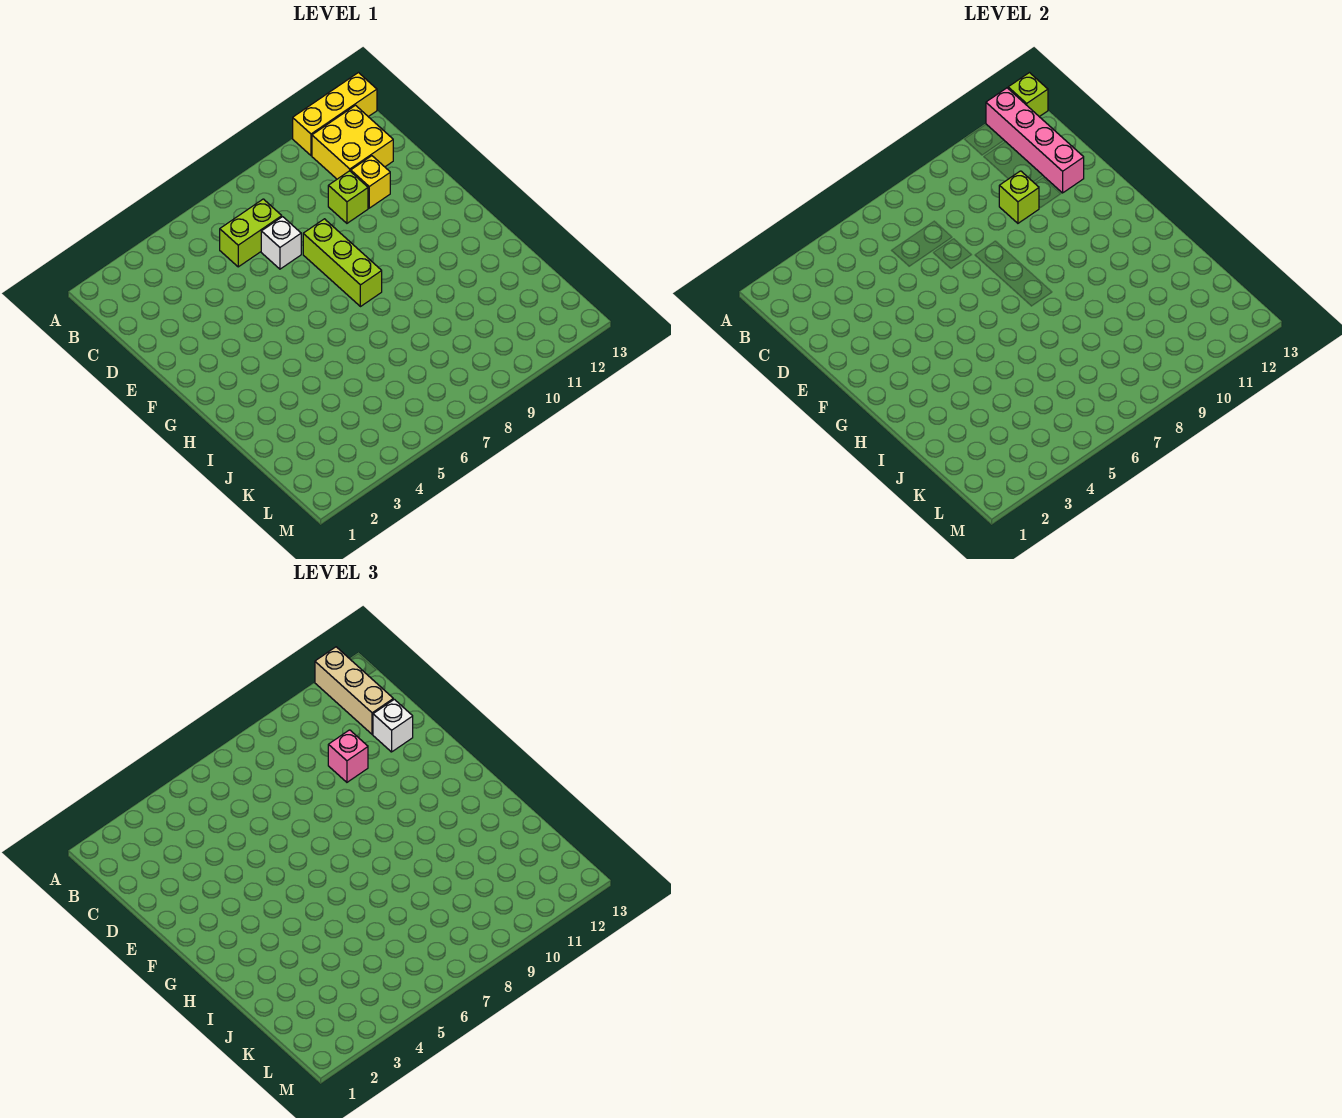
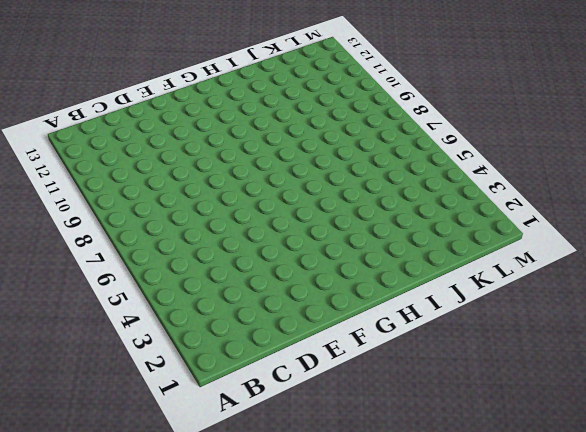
none -> yellow 1x3 brick [293,73,377,156]
none -> yellow 2x2 brick [312,105,393,179]
none -> lime 1x2 brick [220,199,282,267]

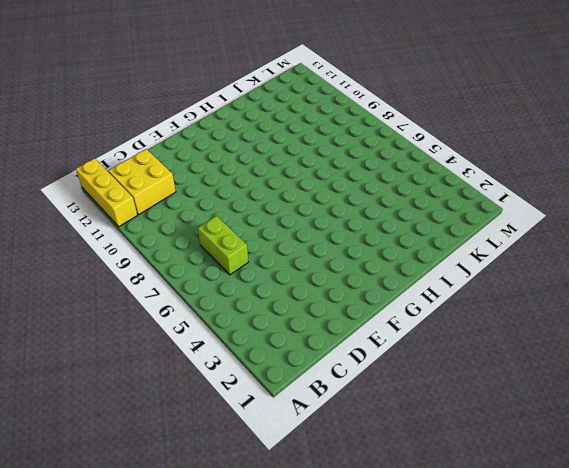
none -> white 1x1 brick [261,217,301,269]
none -> lime 1x1 brick [328,171,368,223]
none -> yellow 1x1 brick [351,156,390,208]

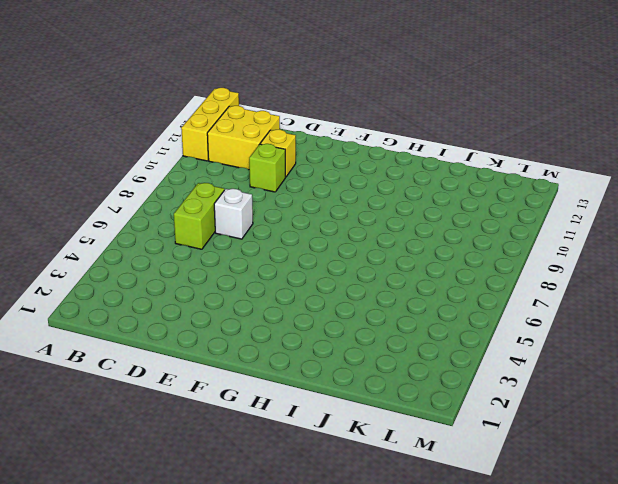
none -> lime 1x3 brick [303,219,382,307]
none -> pink 1x4 brick [986,88,1084,193]
none -> lime 1x1 brick [1008,73,1048,117]

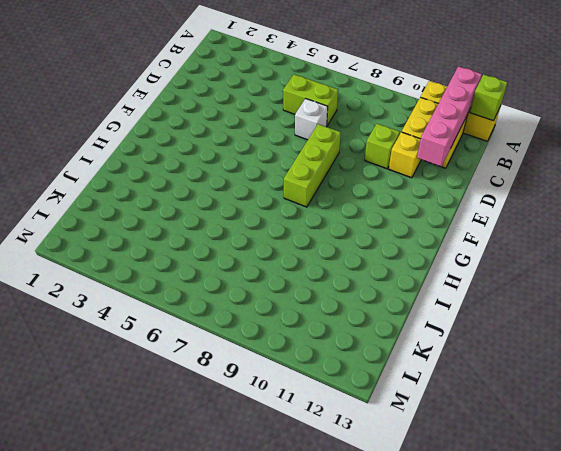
none -> lime 1x1 brick [999,171,1039,223]
none -> tan 1x3 brick [315,647,393,734]
none -> pink 1x1 brick [328,730,368,782]

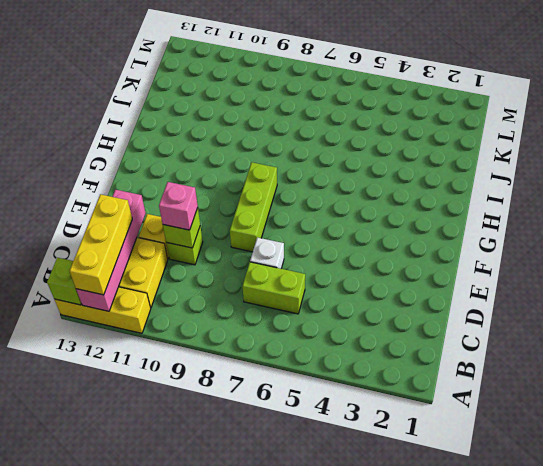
yellow 1x3 brick [70,194,132,295] -> tan 1x3 brick [315,647,393,734]
none -> white 1x1 brick [373,699,413,752]

